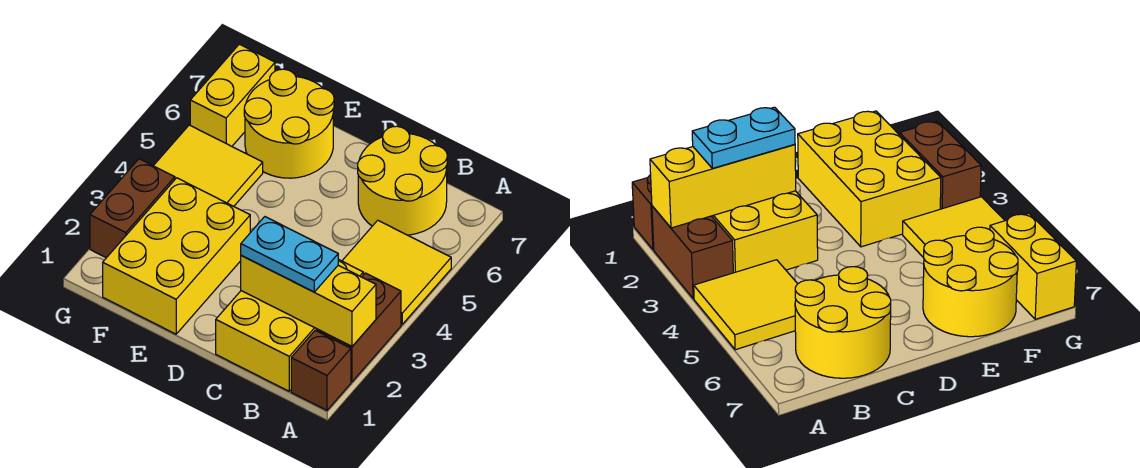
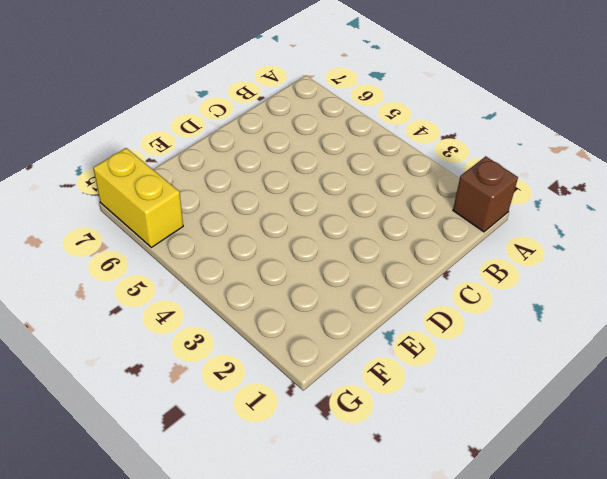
none -> brown 1x2 brick [316,273,401,382]
none -> yellow 2x2 tile [342,220,451,324]
none -> yellow 2x3 brick [216,259,363,391]

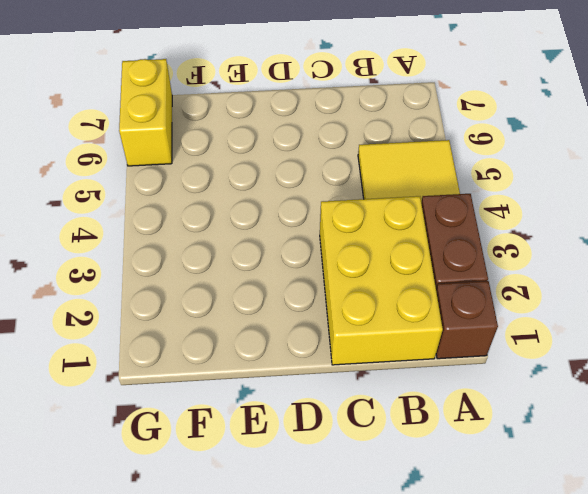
none -> yellow 2x2 round brick [358,126,447,235]
none -> yellow 2x3 brick [103,178,250,334]
none -> yellow 2x2 round brick [244,69,334,178]

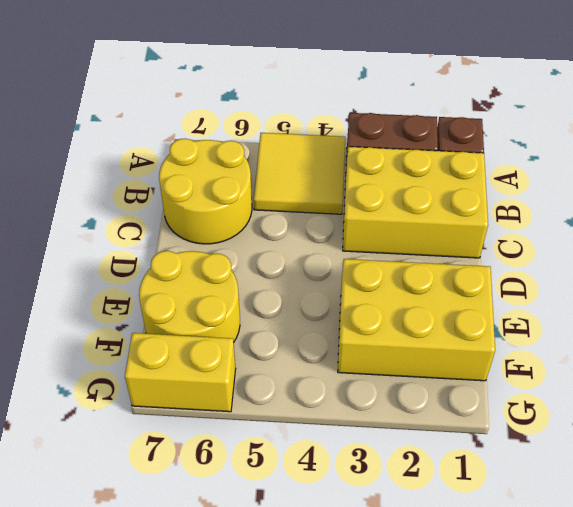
none -> yellow 2x2 tile [154,125,263,206]
none -> brown 1x2 brick [90,159,175,258]
none -> yellow 1x3 brick [241,256,376,346]

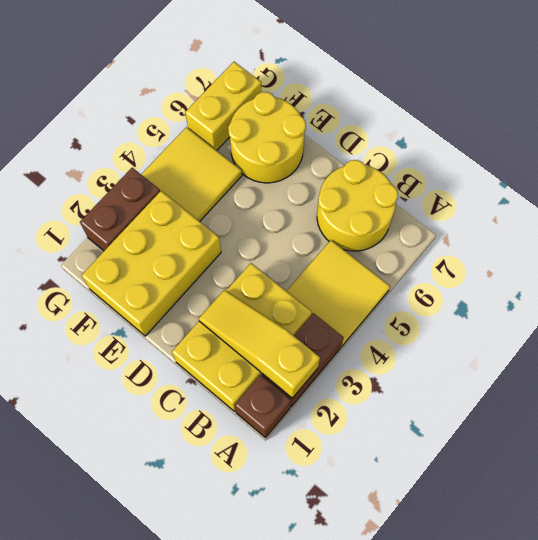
yellow 1x3 slope [198,290,320,398] -> yellow 1x3 brick [241,256,376,346]
none -> cyan 1x2 plate [241,217,338,292]

